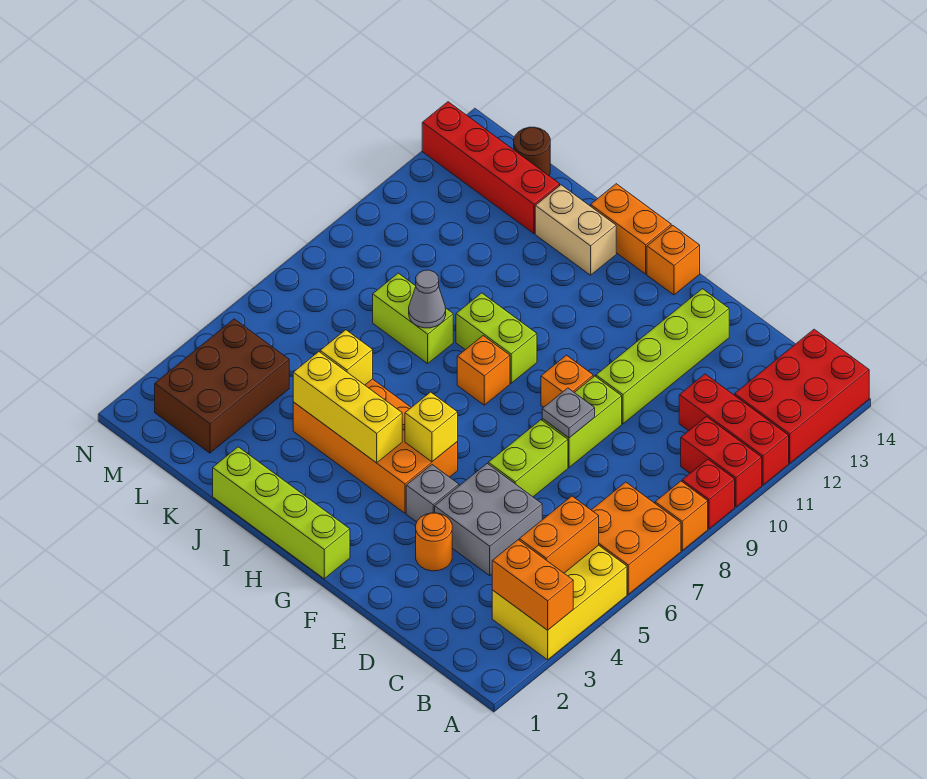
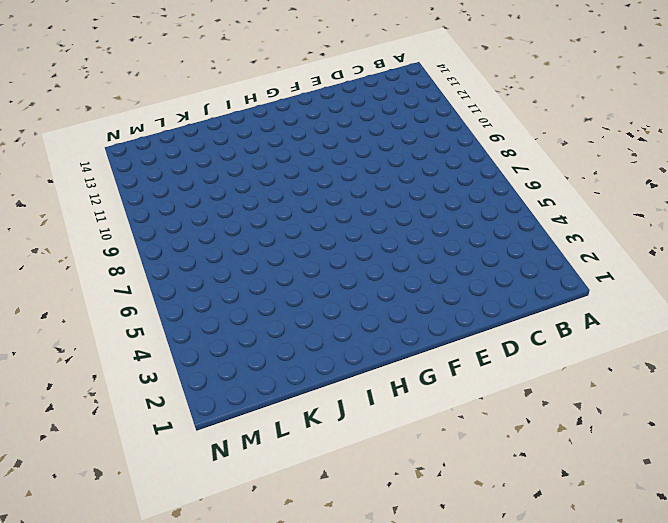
none -> yellow 2x3 brick [492,545,627,660]
none -> orange 2x2 brick [592,482,681,594]
none -> orange 1x1 brick [655,481,708,551]
none -> red 1x1 brick [682,459,735,529]

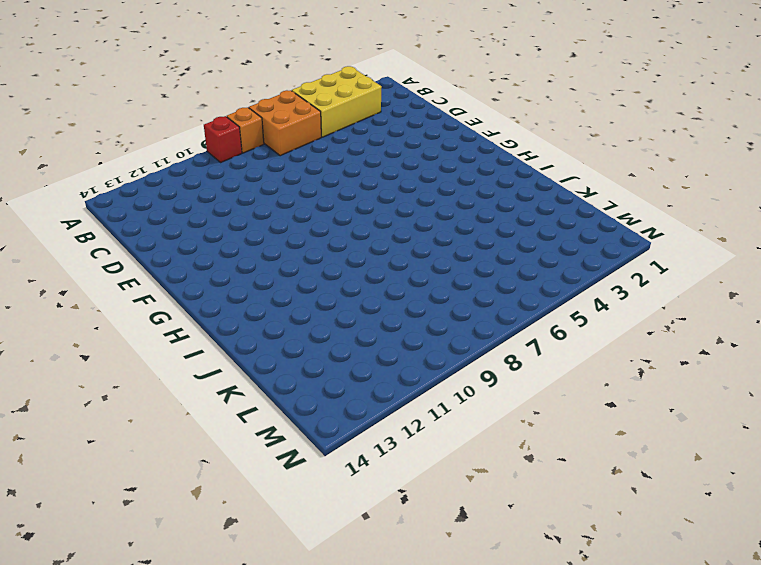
none -> red 1x2 brick [681,417,762,507]
none -> red 1x3 brick [679,374,789,485]
none -> red 2x3 brick [735,329,869,463]
none -> grey 2x2 brick [435,464,542,576]

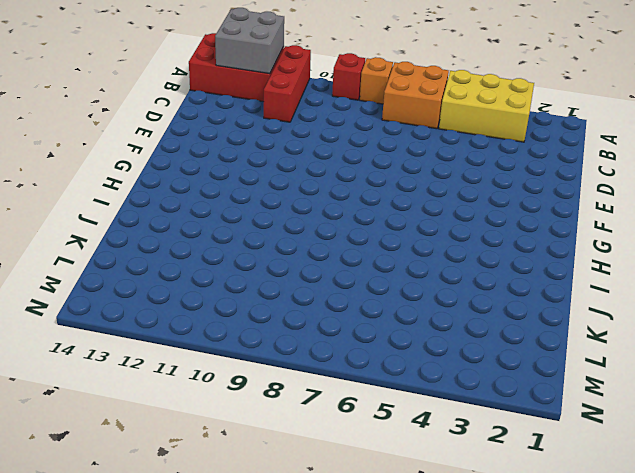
grey 2x2 brick [215,8,284,74] -> grey 2x2 brick moved to [435,464,542,576]
none -> red 1x2 brick [681,417,762,507]
none -> orange 1x1 round brick [416,513,452,571]
none -> lime 1x2 brick [488,420,568,497]
none -> lime 1x2 brick [542,376,622,467]

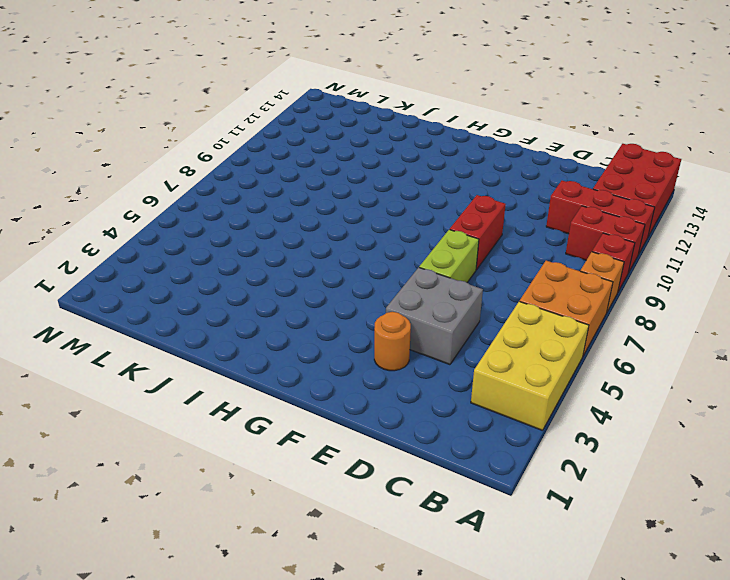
red 1x2 brick [450,195,506,270] -> lime 1x2 brick [542,376,622,467]
none -> lime 1x4 brick [596,289,729,424]
none -> grey 1x1 brick [406,465,459,522]
none -> orange 1x1 brick [541,355,593,407]
none -> lime 1x4 brick [213,447,350,579]

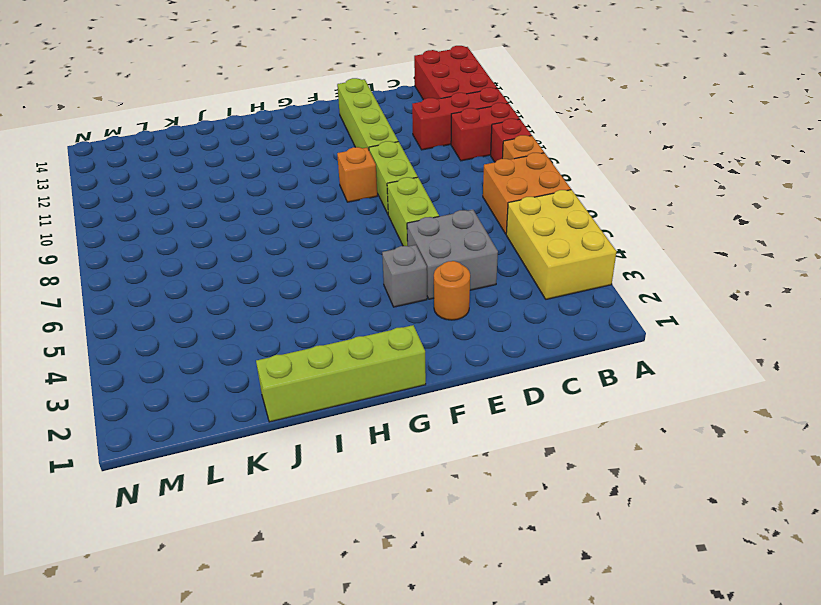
none -> orange 2x4 brick [293,379,458,513]
none -> orange 1x1 brick [647,225,700,295]
none -> orange 1x1 brick [457,336,510,405]
none -> lime 1x2 brick [456,293,537,383]

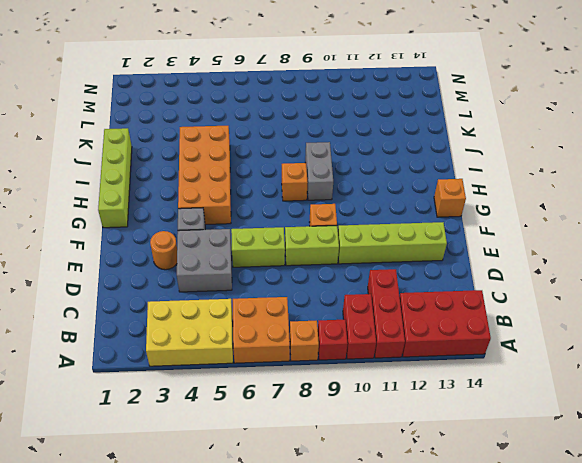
grey 1x2 brick [305,142,333,200] -> lime 1x2 brick [456,293,537,383]
none -> orange 1x2 brick [591,184,671,274]
none -> tan 1x2 brick [535,185,616,275]
none -> lime 1x2 brick [373,273,453,363]
none -> red 1x4 brick [422,102,560,234]

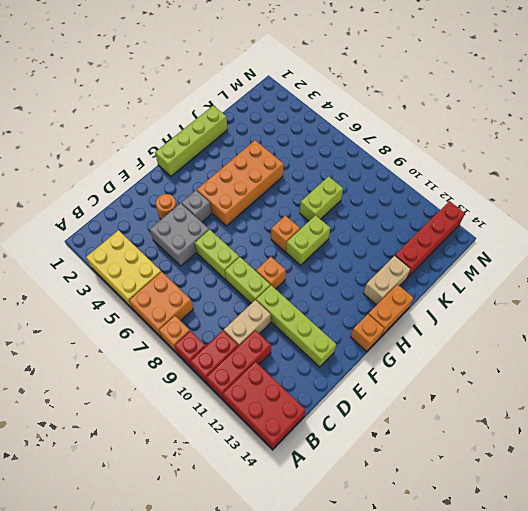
tan 1x2 brick [224,300,271,346] -> none
none -> brown 2x3 brick [155,319,289,453]
none -> brown 1x1 round brick [514,127,550,175]
none -> orange 1x2 brick [492,540,573,630]
none -> orange 1x2 brick [519,496,599,573]

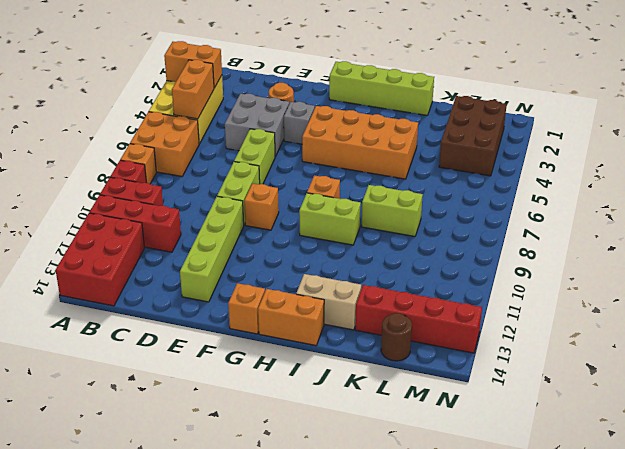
none -> grey 1x1 plate [542,388,595,438]
none -> yellow 1x1 brick [405,392,458,462]
none -> yellow 1x3 brick [293,352,402,463]
none -> yellow 1x1 brick [320,330,373,385]

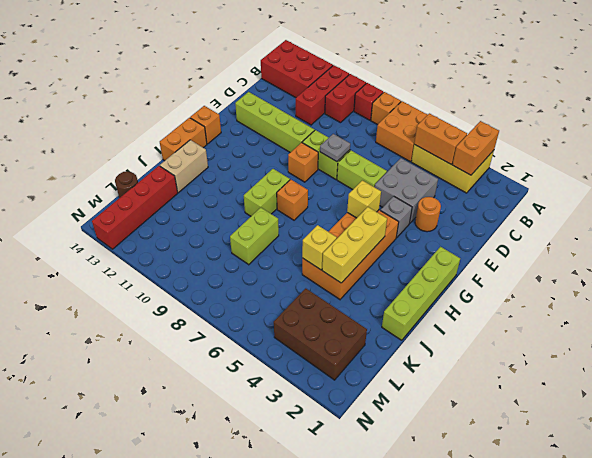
none -> grey 1x1 cone [409,270,446,328]

